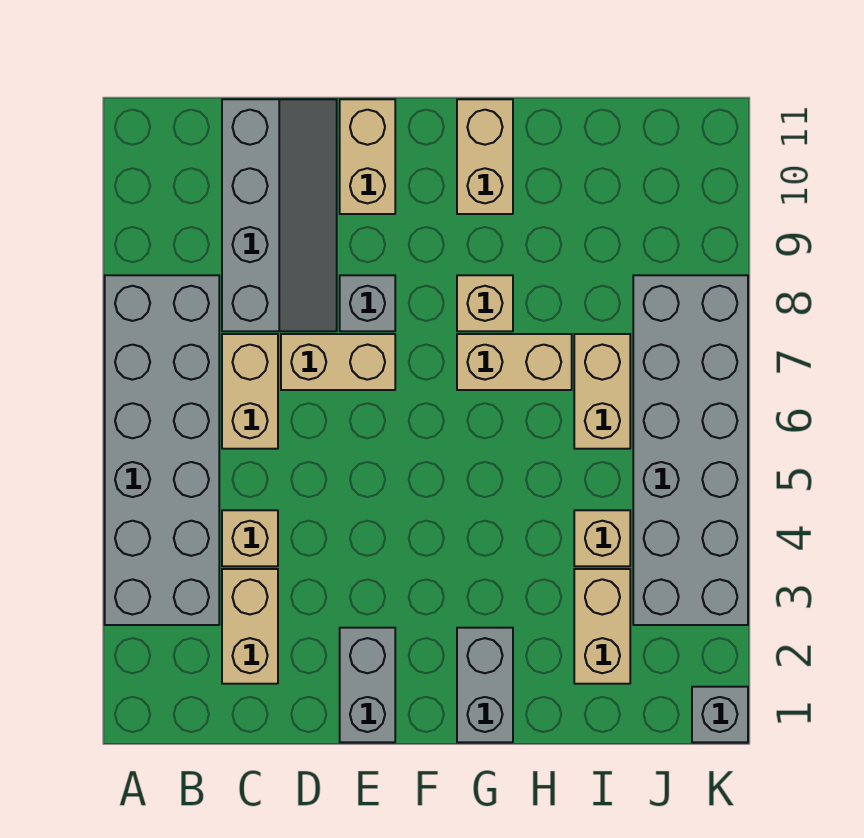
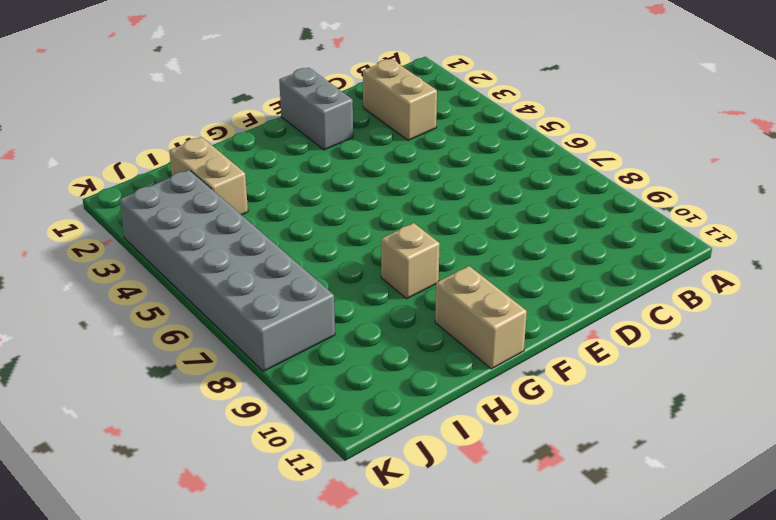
none -> grey 2x6 brick [105,275,219,625]
none -> tan 1x1 brick [222,510,278,566]
none -> tan 1x2 brick [222,334,278,449]

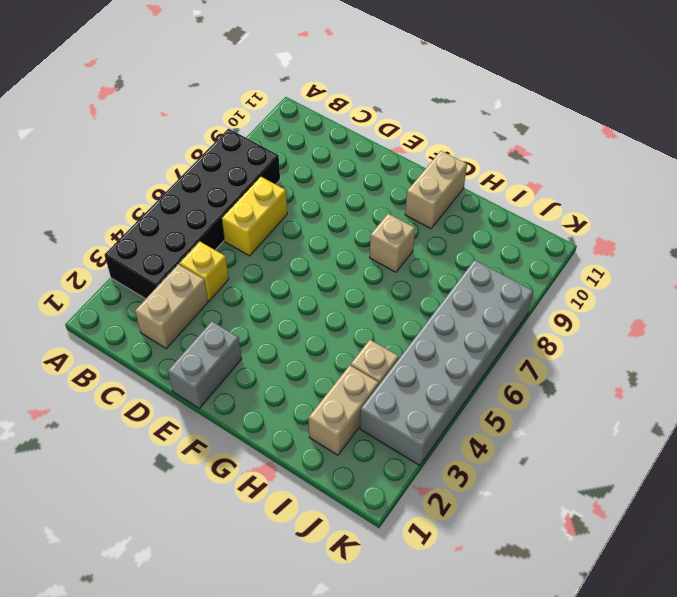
black 2x6 brick [104,129,280,299] -> grey 2x6 brick [105,275,219,625]
yellow 1x1 brick [180,242,229,301] -> tan 1x1 brick [222,510,278,566]
yellow 1x2 brick [222,176,287,256] -> tan 1x2 brick [222,334,278,449]
none -> grey 2x4 slope [222,99,337,331]
none -> tan 1x2 brick [281,334,395,390]
none -> grey 1x1 brick [340,275,395,331]

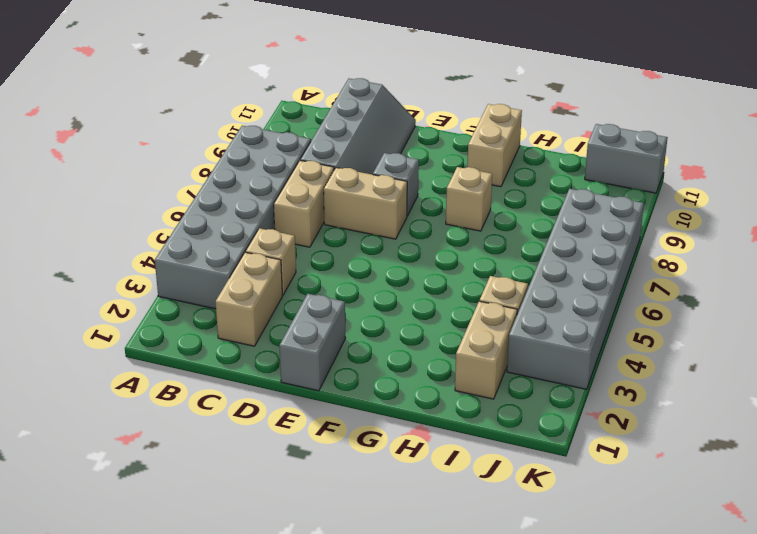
grey 1x2 brick [585,124,668,193] -> grey 1x2 brick turned to [457,628,513,742]
none -> tan 1x2 brick [340,99,395,214]
none -> tan 1x2 brick [457,334,572,390]
none -> tan 1x2 brick [574,334,630,449]

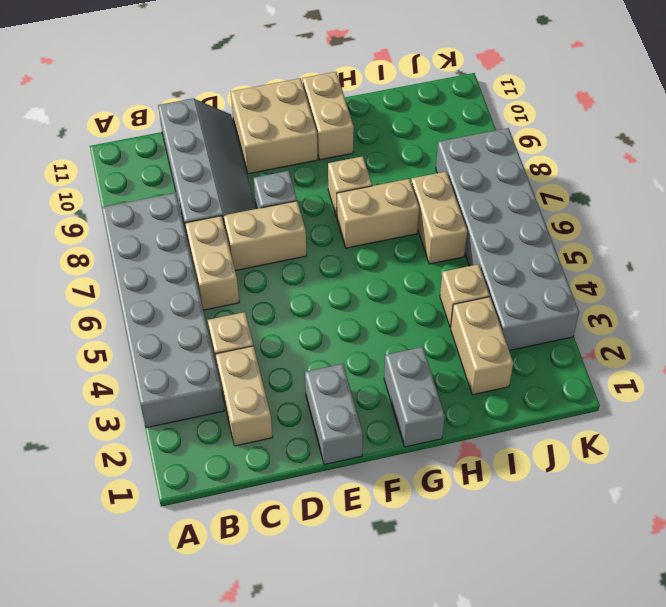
tan 2x2 brick [231,78,318,174] -> tan 1x2 brick [340,99,395,214]
none -> grey 1x1 brick [692,687,748,742]

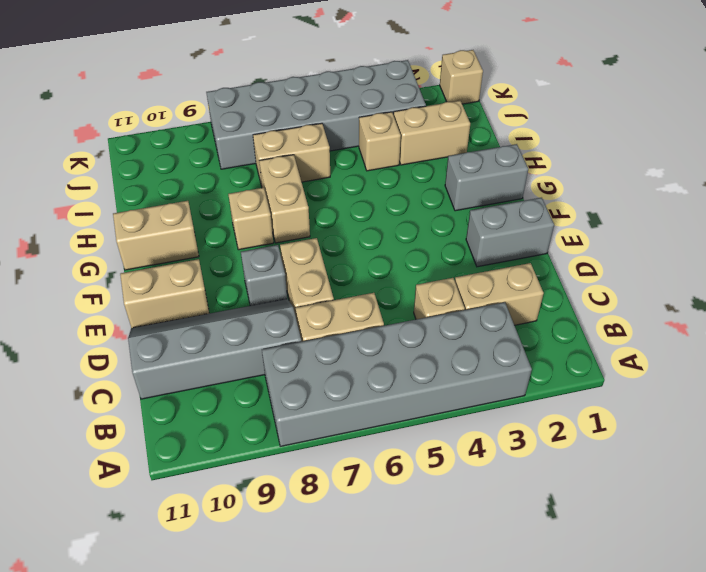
tan 1x1 brick [440,50,483,104] -> grey 1x1 brick [692,687,748,742]

